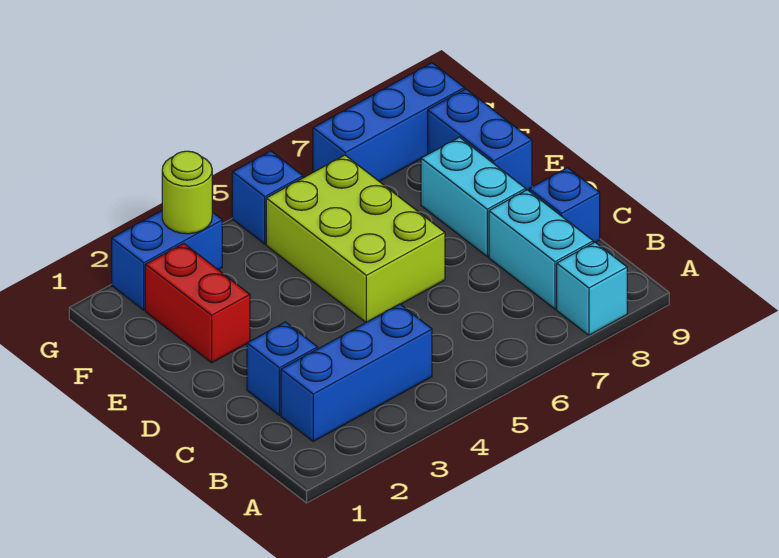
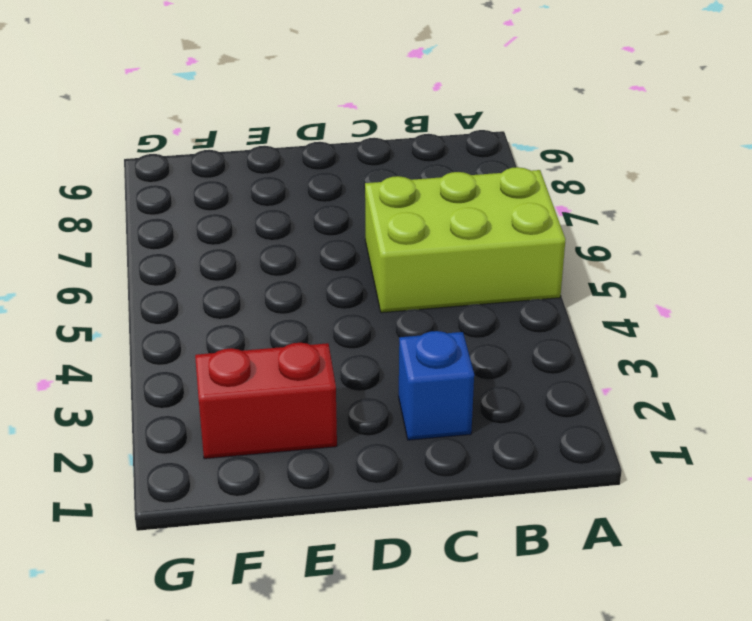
lime 2x3 brick [365,167,565,313] -> lime 2x3 brick moved to [266,155,445,322]
none -> cyan 1x1 brick [557,242,627,335]
none -> blue 1x3 brick [281,304,432,441]
none -> cyan 1x2 brick [489,190,593,309]

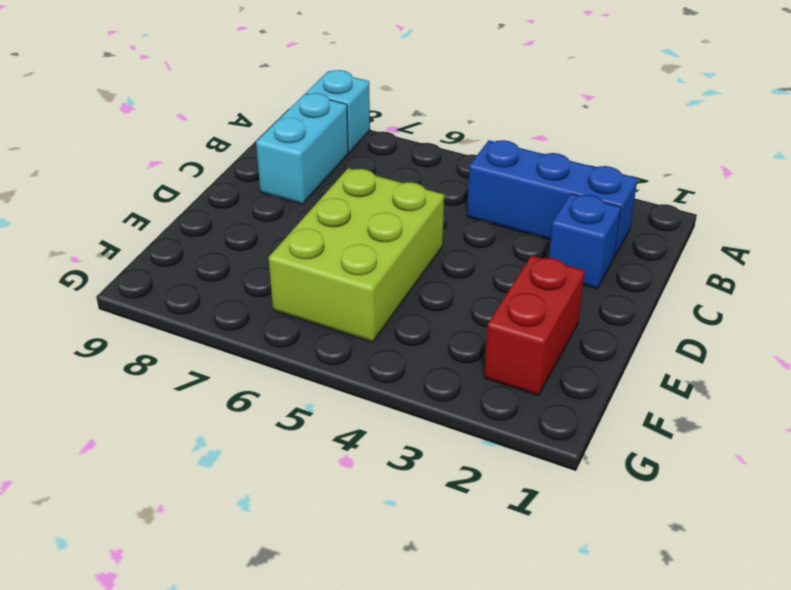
none -> blue 1x1 brick [529,168,600,243]
none -> cyan 1x2 brick [421,137,526,257]
none -> blue 1x2 brick [428,89,532,190]

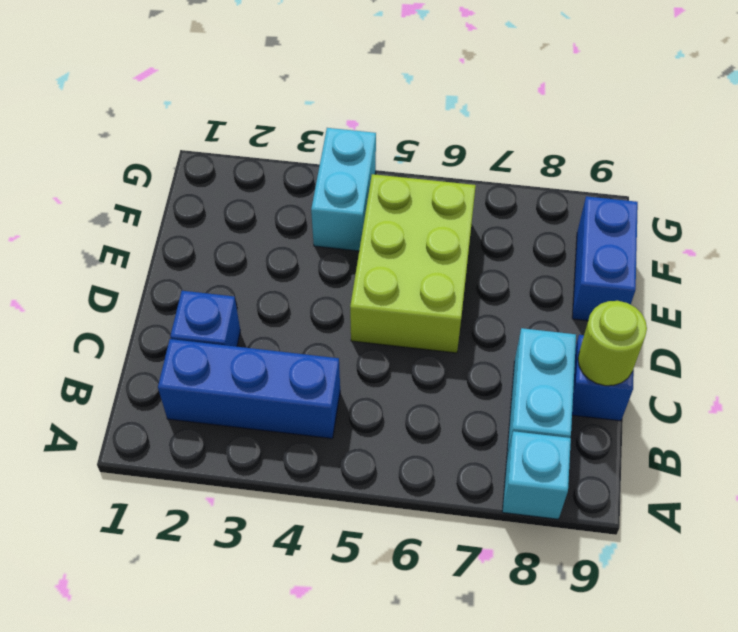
lime 1x1 round brick [578,301,647,386] -> lime 1x1 round brick moved to [162,151,212,234]
cyan 1x2 brick [311,128,376,251] -> cyan 1x2 brick moved to [421,137,526,257]
none -> red 1x2 brick [145,243,250,363]
none -> blue 1x2 brick [112,211,222,310]
none -> blue 1x1 brick [232,151,303,244]

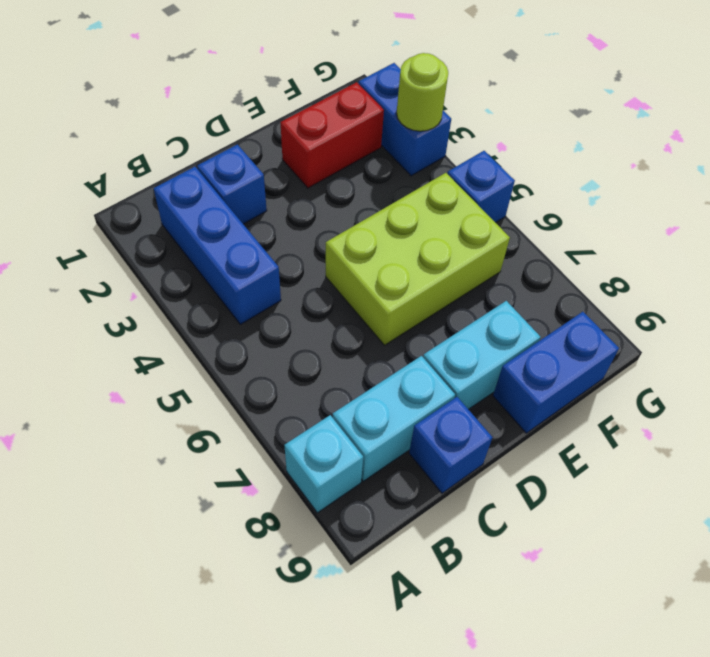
none -> blue 1x3 brick [313,63,464,181]

